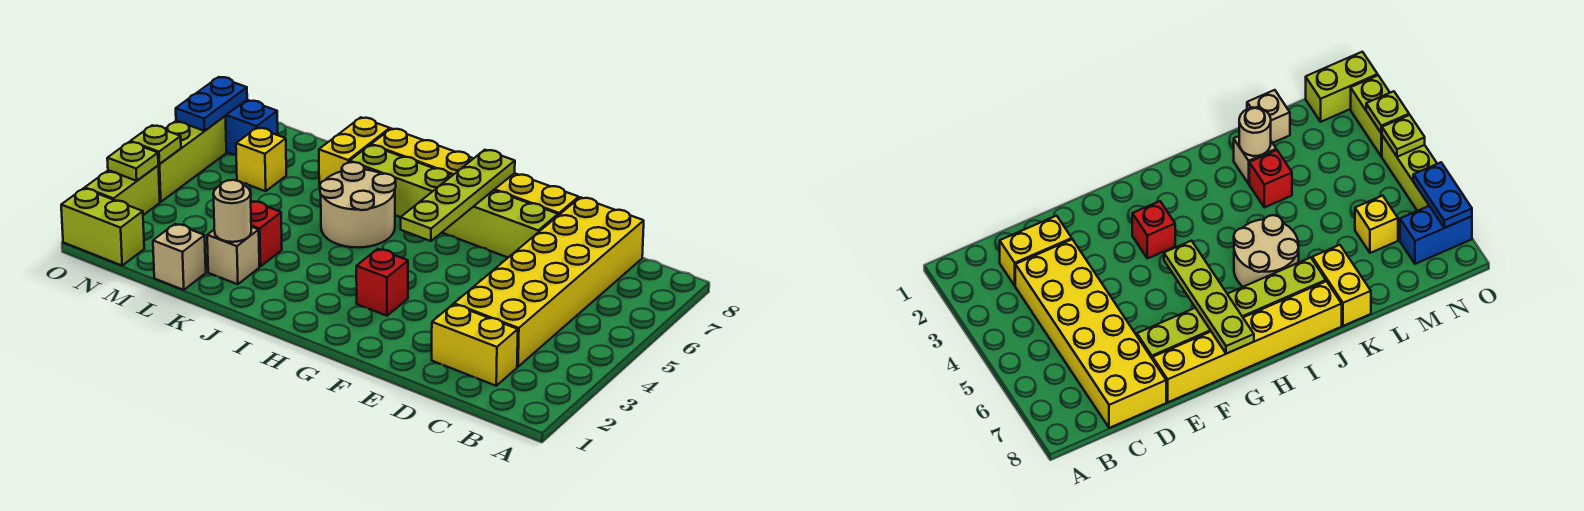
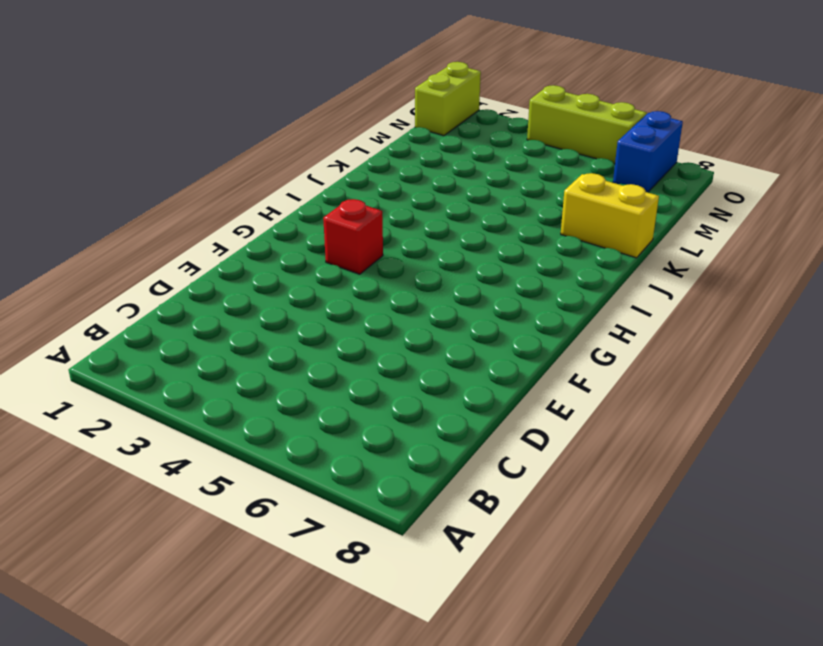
none -> yellow 1x2 brick [432,304,518,386]
none -> yellow 2x6 brick [454,197,644,367]
none -> lime 1x6 brick [350,145,558,257]

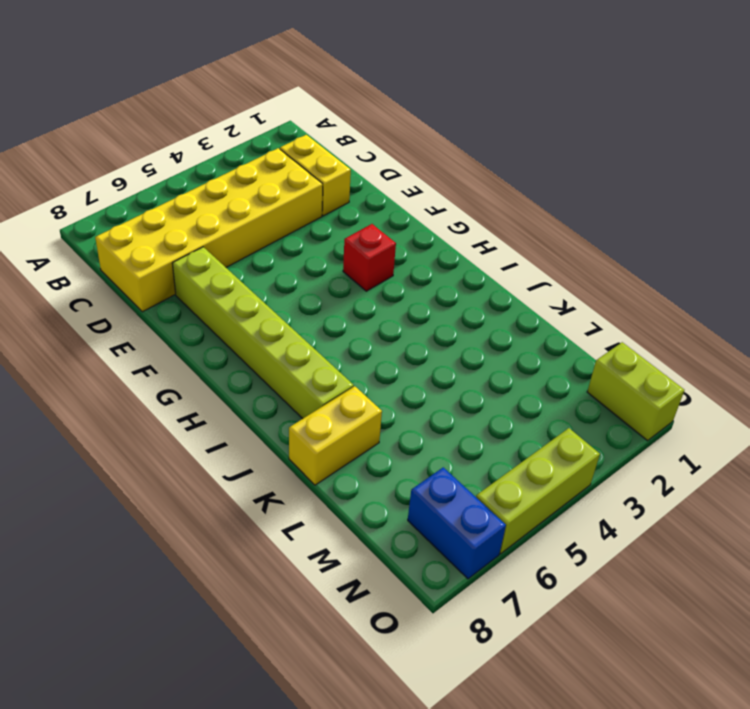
none -> yellow 1x6 brick [371,129,579,215]
none -> tan 2x2 round brick [320,162,396,248]
none -> tan 1x1 brick [207,227,259,284]

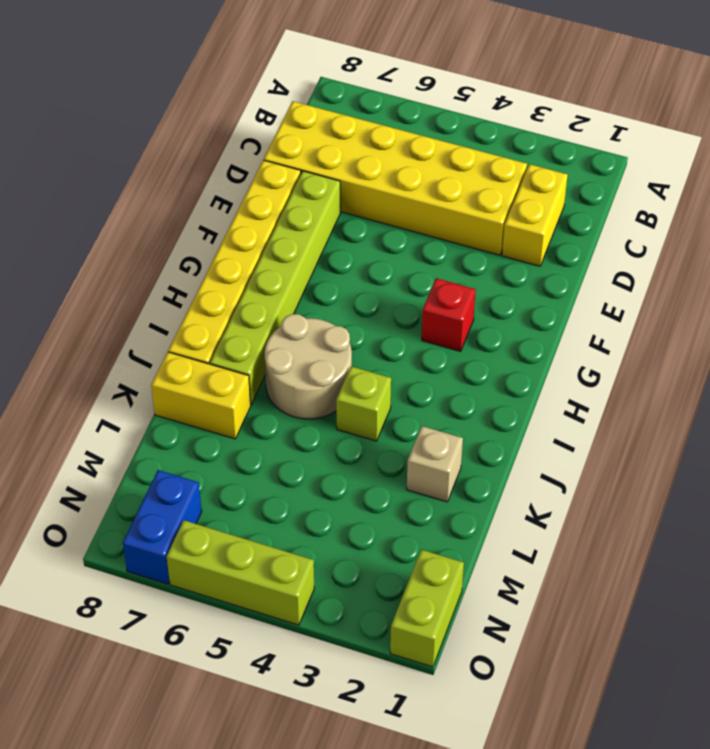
lime 1x1 brick [336,366,391,441] -> none
none -> red 1x1 brick [251,201,282,267]
none -> tan 1x1 brick [153,224,206,290]
none -> yellow 1x1 brick [236,128,286,191]

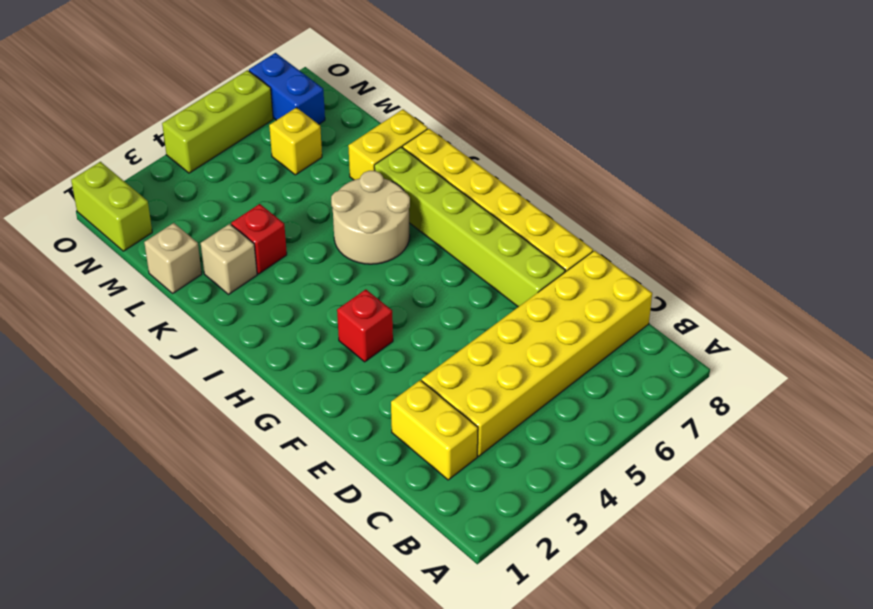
none -> lime 1x2 brick [85,166,160,215]
none -> lime 1x4 plate [401,150,515,241]
none -> tan 1x1 round brick [213,180,251,242]

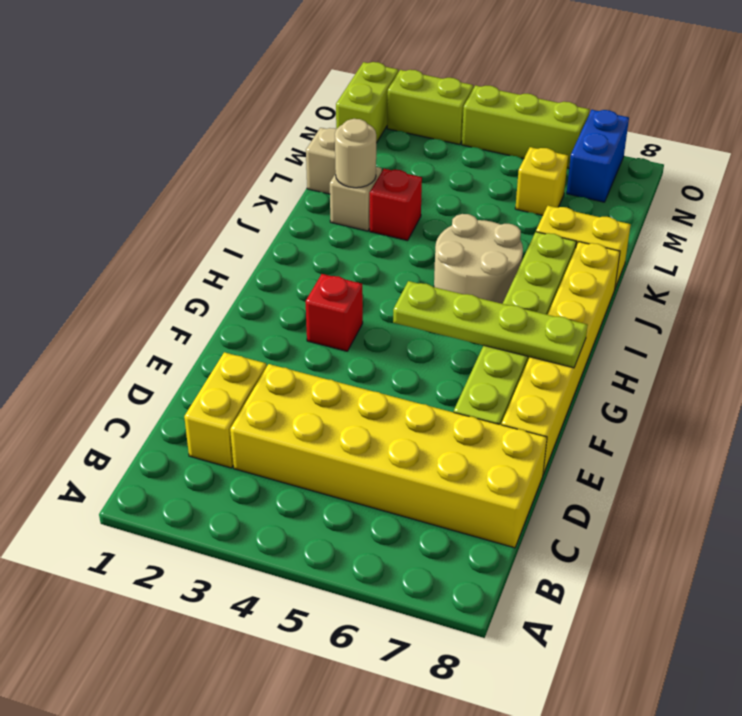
none -> lime 1x1 plate [107,142,158,181]
none -> lime 1x1 plate [130,125,181,164]
none -> blue 1x2 plate [176,77,247,131]

